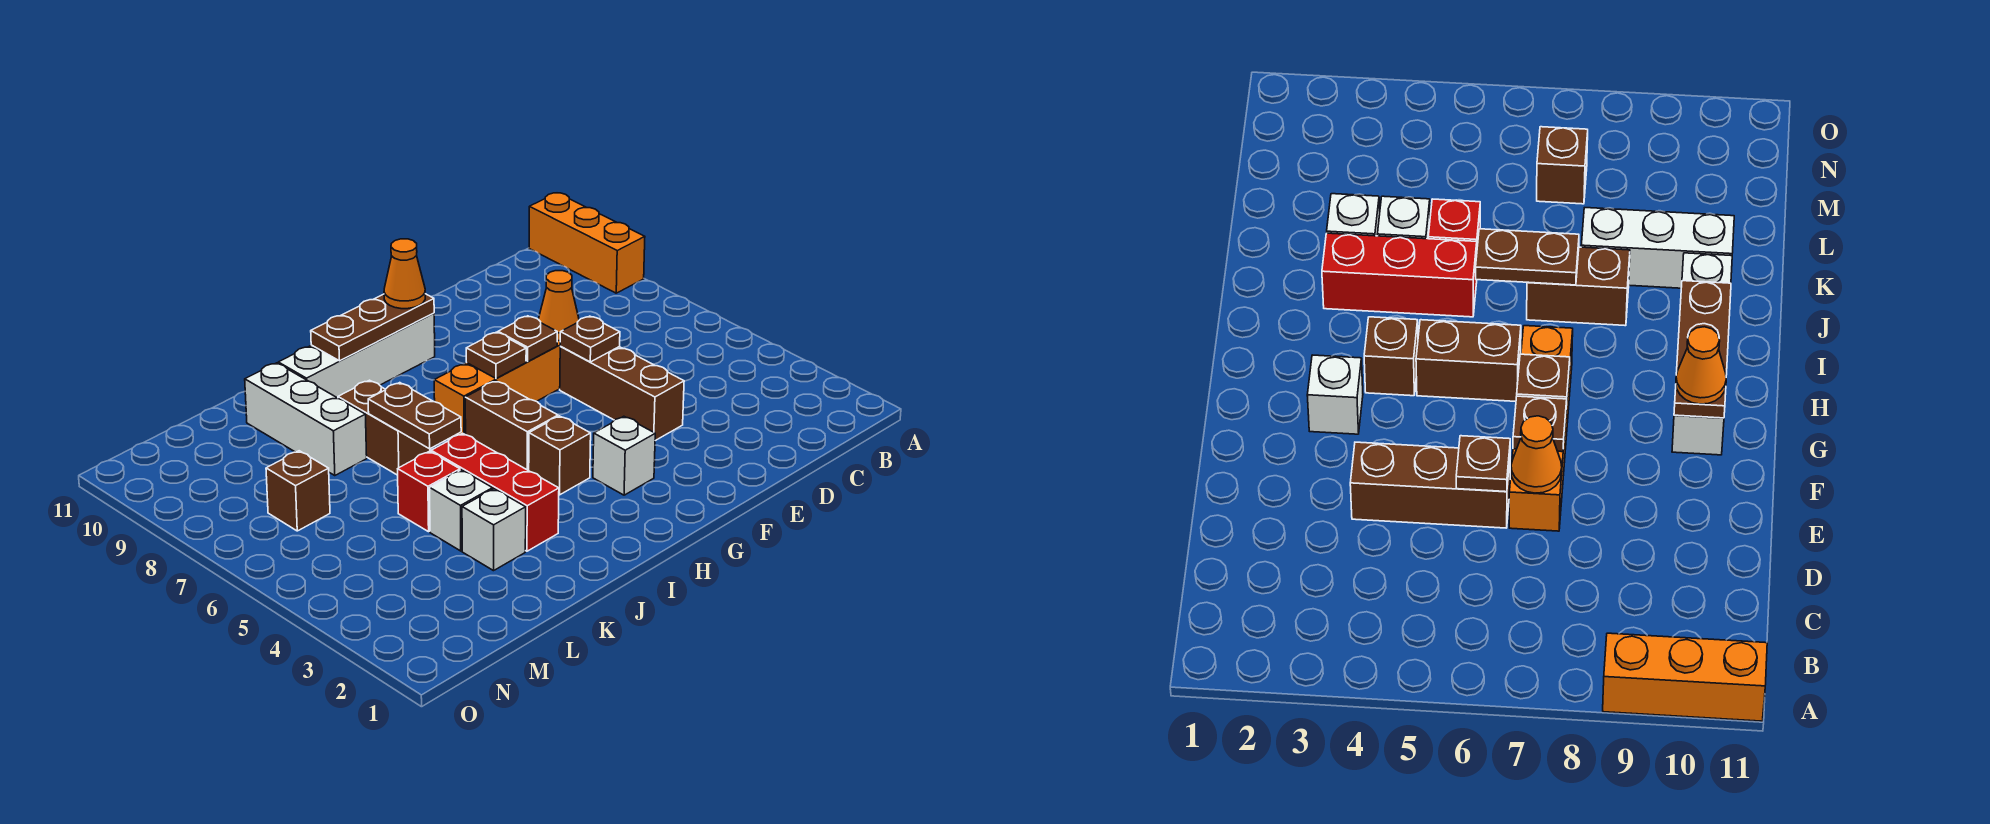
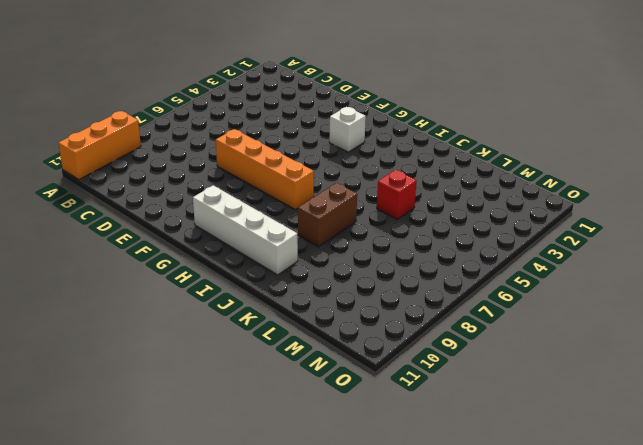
none -> brown 1x3 brick [560,347,684,441]
none -> brown 1x1 brick [529,416,591,495]
none -> brown 1x2 brick [465,381,558,471]

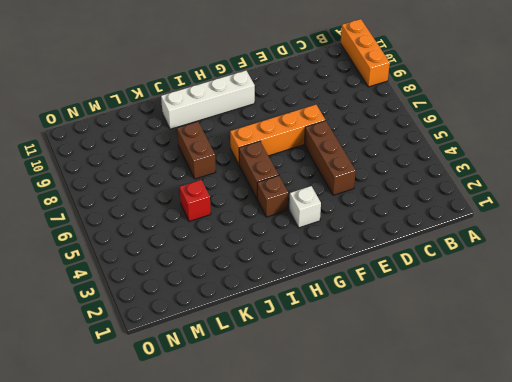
none -> red 1x3 brick [431,433,559,551]
none -> white 1x1 brick [462,489,526,571]
none -> white 1x1 brick [430,470,493,551]

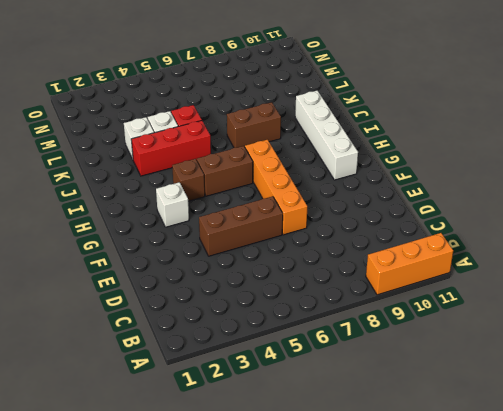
none -> white 1x3 brick [245,363,367,476]
none -> brown 1x1 brick [266,451,330,531]
none -> brown 1x1 plate [560,316,620,362]

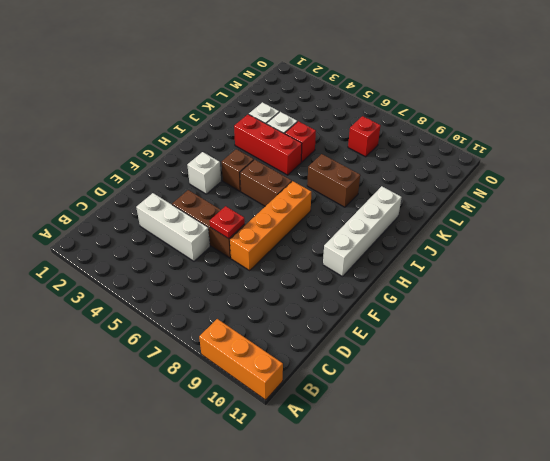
white 1x3 brick [136,193,210,261] -> white 1x3 brick moved to [245,363,367,476]
red 1x1 plate [210,206,245,239] -> brown 1x1 plate [560,316,620,362]
red 1x1 brick [348,116,381,157] -> brown 1x1 brick [266,451,330,531]
none -> orange 1x1 cone [538,271,579,341]
none -> brown 1x1 plate [498,316,557,362]
none -> brown 1x1 plate [466,332,526,378]

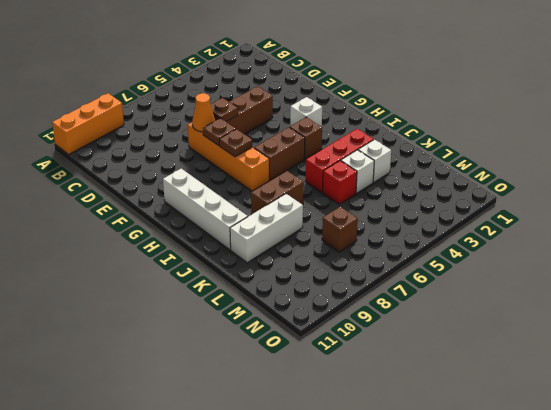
none -> brown 1x3 plate [311,294,434,361]
none -> brown 1x2 plate [368,383,461,449]
none -> orange 1x1 cone [384,239,425,309]

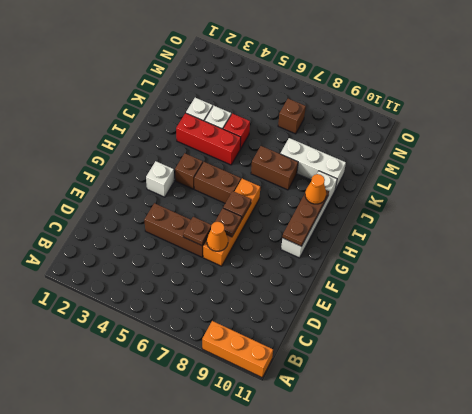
orange 1x1 cone [305,174,326,204] -> orange 1x1 cone moved to [384,239,425,309]
none -> brown 1x2 plate [368,383,461,449]

